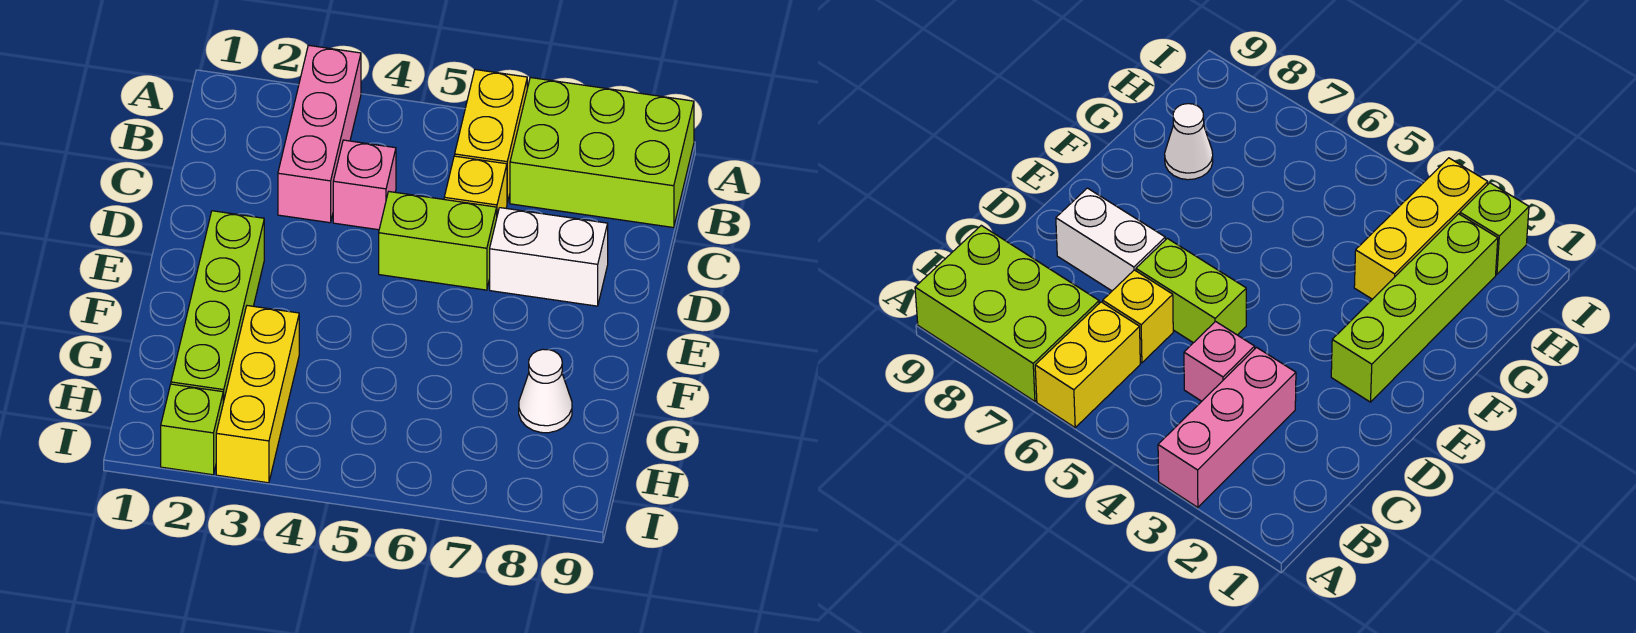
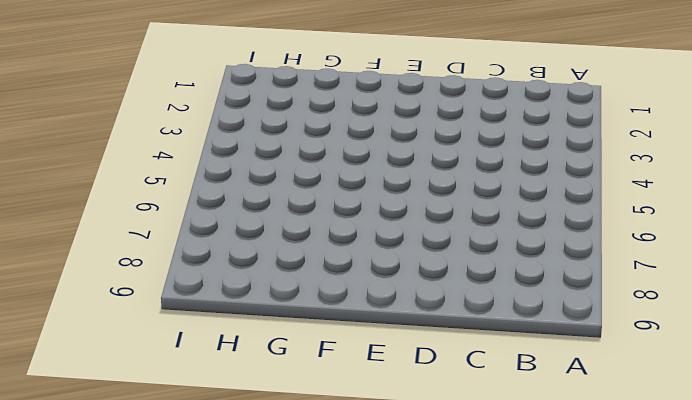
none -> pink 1x3 brick [278,45,361,223]
none -> yellow 1x2 brick [455,70,527,203]

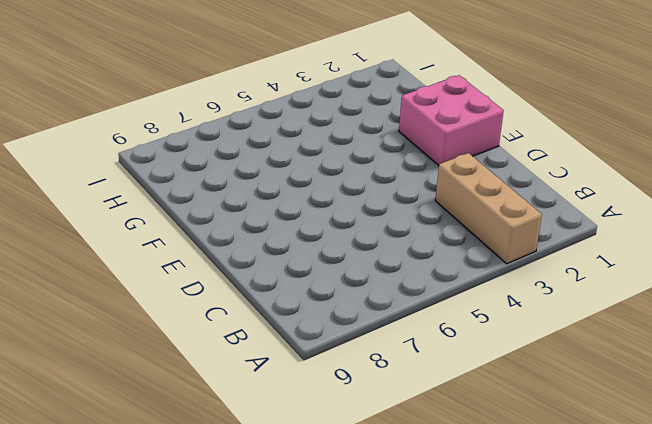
tan 1x3 brick [435,153,542,264] -> pink 1x3 brick [278,45,361,223]
pink 2x2 brick [399,75,504,166] -> lime 1x4 brick [171,211,264,402]
none -> yellow 1x2 brick [455,70,527,203]
none -> lime 2x3 brick [510,77,694,228]

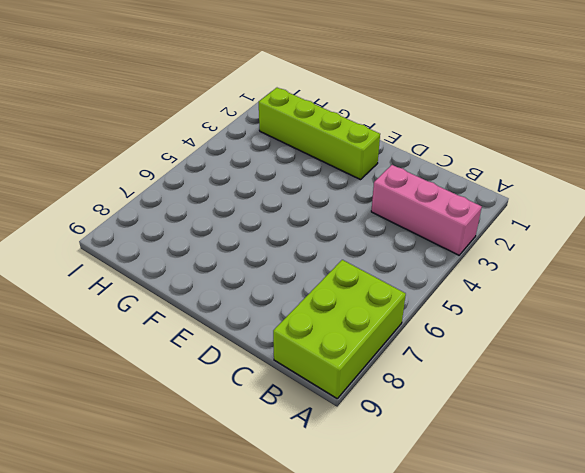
none -> yellow 1x2 brick [455,70,527,203]
none -> pink 1x1 brick [333,140,396,230]

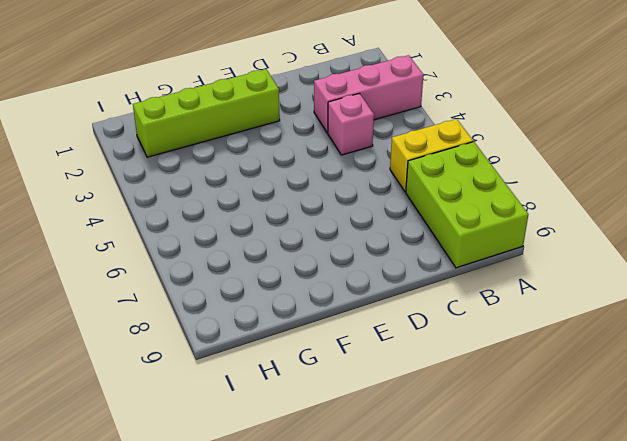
none -> yellow 1x1 brick [444,156,507,215]
none -> lime 1x2 brick [379,192,497,290]

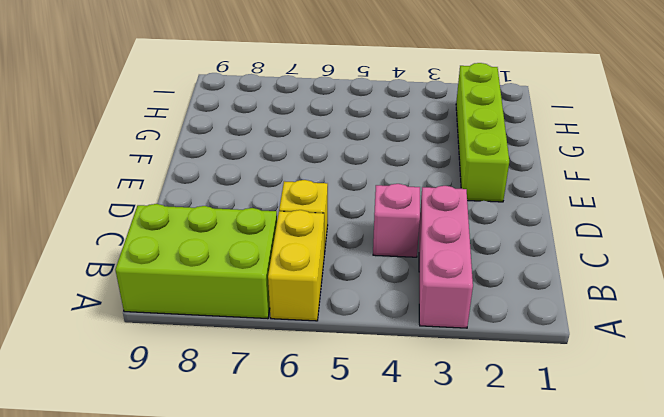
none -> lime 1x2 brick [379,192,497,290]
none -> white 1x2 brick [490,208,608,306]

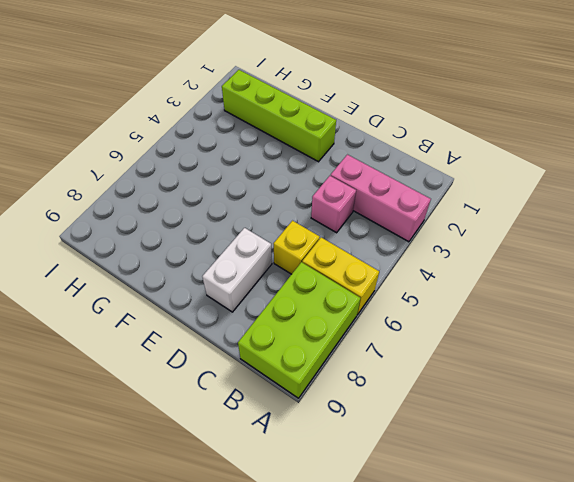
none -> lime 1x2 brick [379,192,497,290]
none -> yellow 1x3 brick [216,306,299,483]

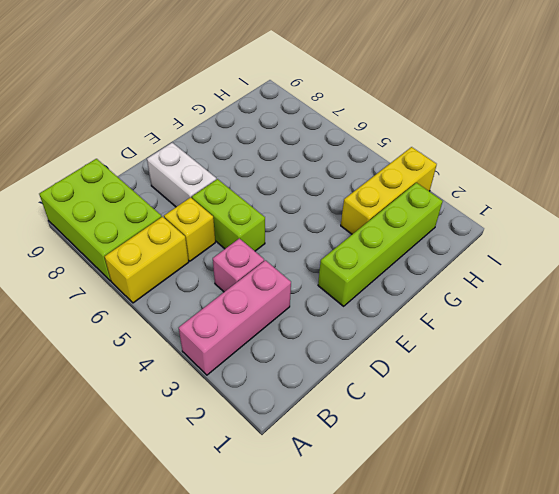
none -> white 1x1 cone [519,349,572,433]
none -> lime 1x1 brick [161,384,223,475]

